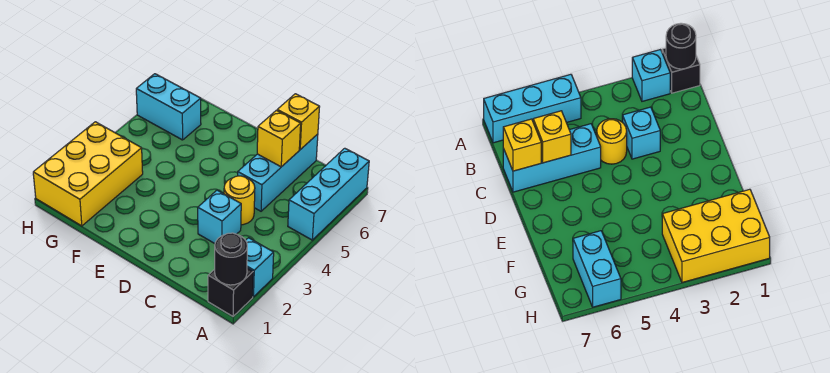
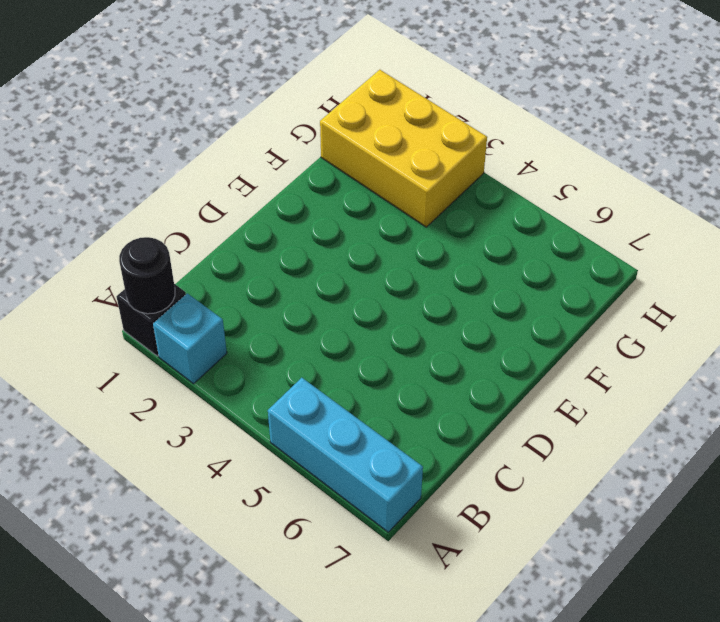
none -> cyan 1x1 brick [198,190,241,244]
none -> yellow 1x1 round brick [224,176,255,225]

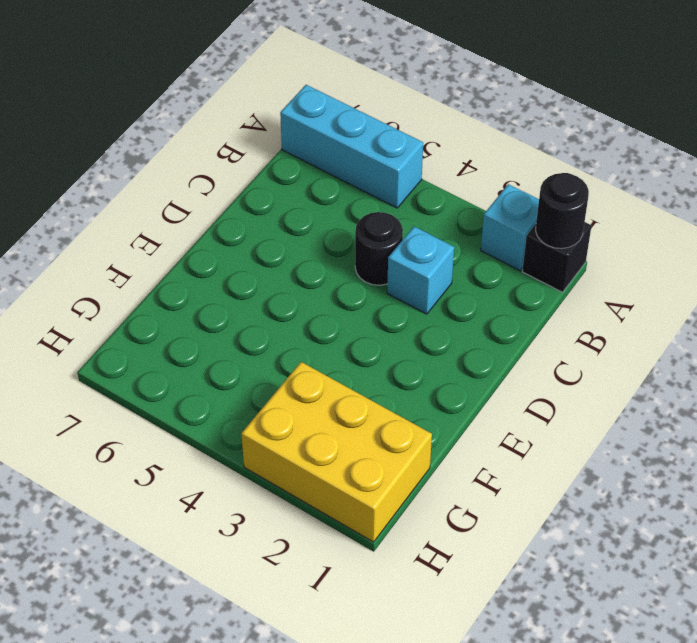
black 1x1 round brick [355,212,403,285] -> yellow 1x1 round brick [224,176,255,225]
none -> cyan 1x3 brick [238,134,318,211]
none -> cyan 1x2 brick [136,74,201,140]

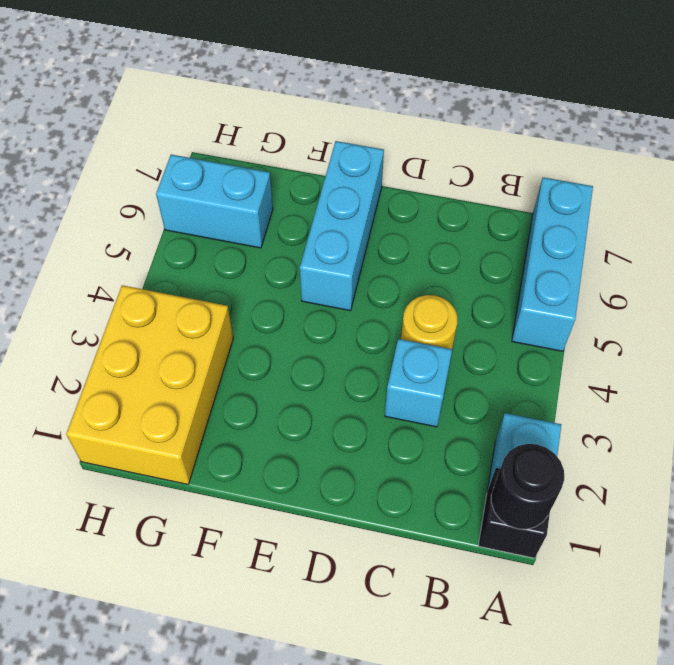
cyan 1x3 brick [300,141,384,311] -> cyan 1x3 brick moved to [238,134,318,211]
none -> yellow 1x1 brick [257,110,301,167]
none -> yellow 1x1 brick [277,94,319,150]

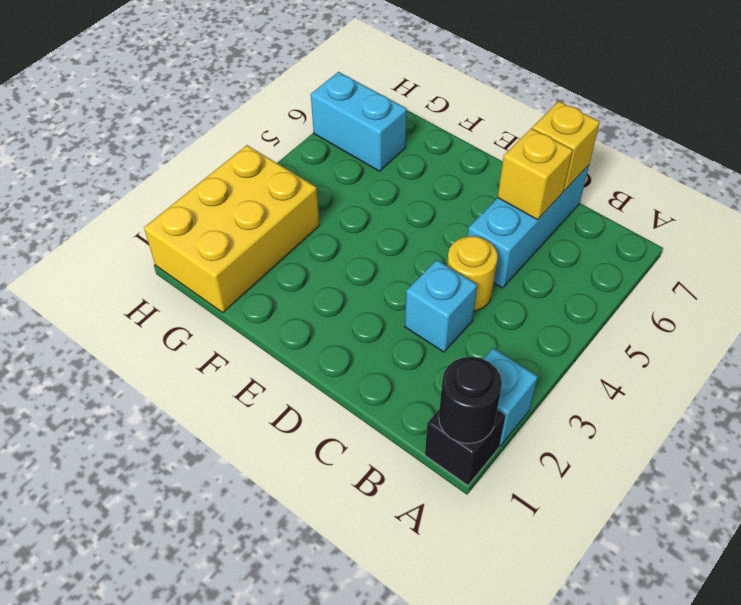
none -> cyan 1x3 brick [288,148,369,240]

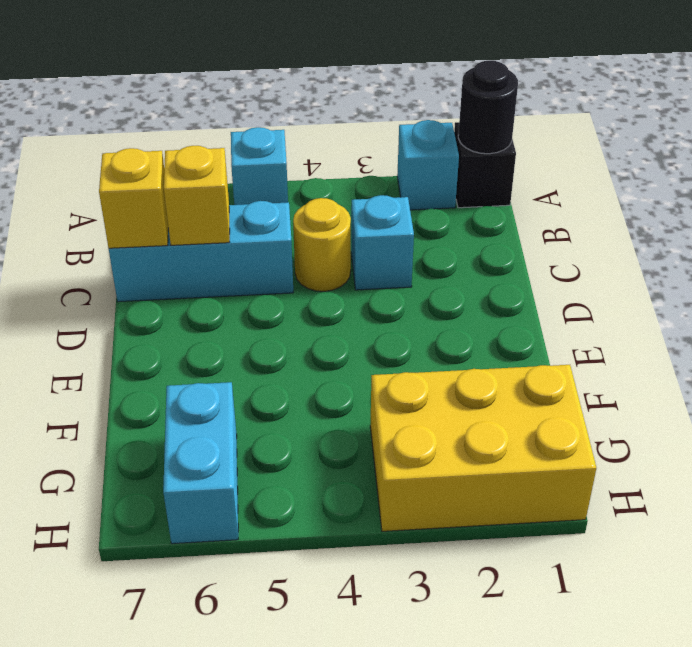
cyan 1x1 brick [231,127,288,205] -> cyan 1x3 brick [288,148,369,240]

